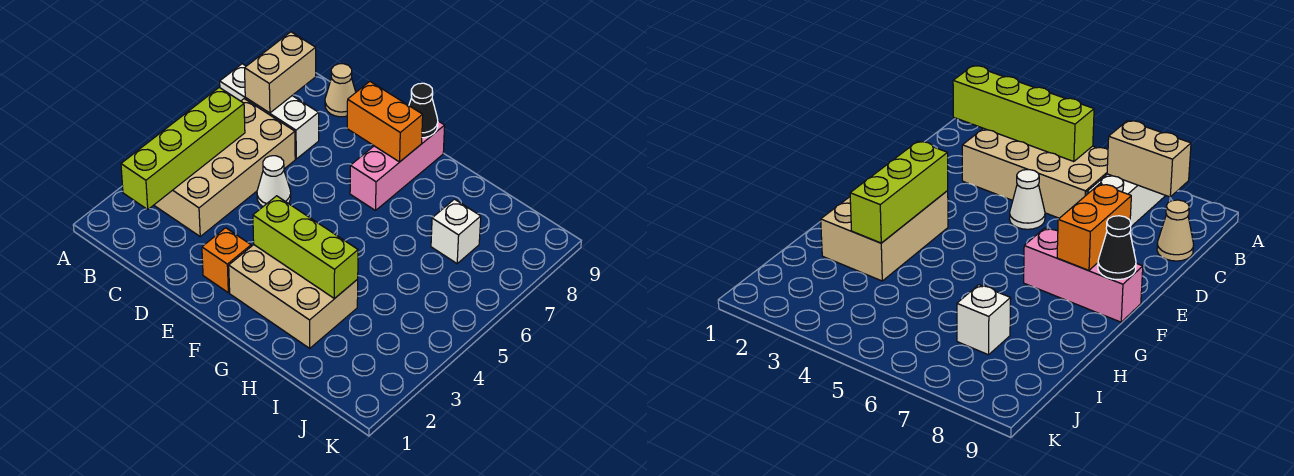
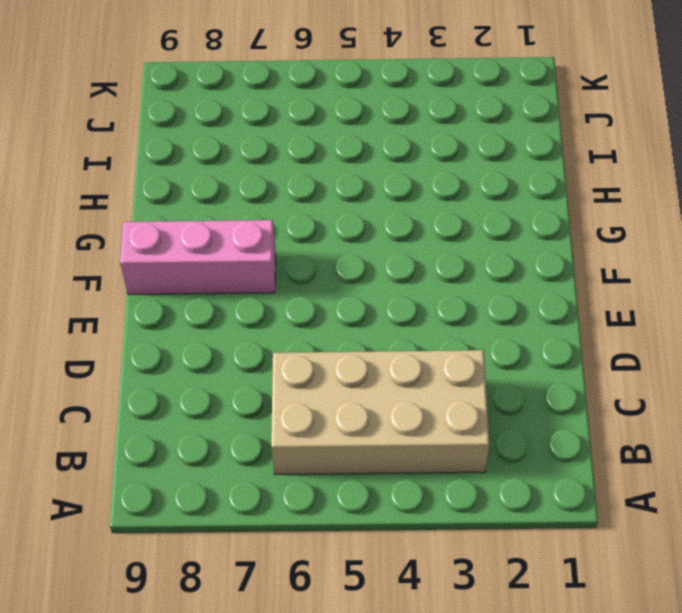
none -> white 1x3 brick [220,64,319,159]
none -> tan 1x1 cone [325,64,356,117]
none -> white 1x1 cone [257,156,291,207]

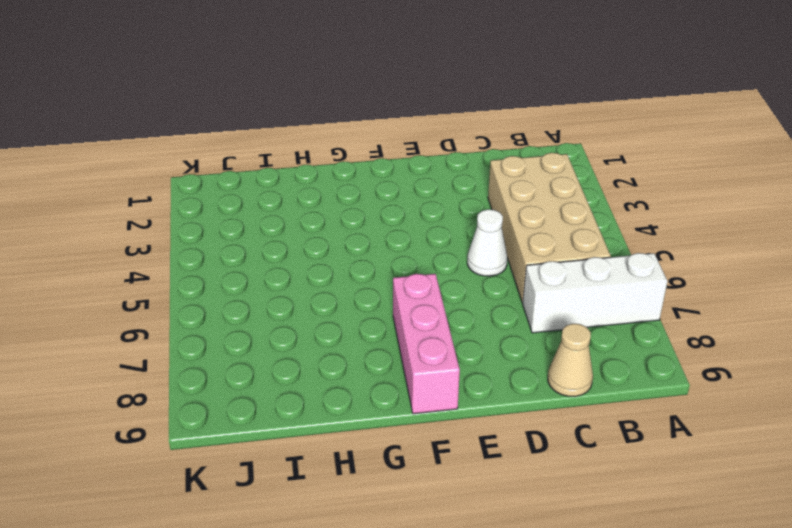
none -> orange 1x1 brick [202,228,251,293]
none -> tan 2x3 brick [229,245,358,348]
none -> white 1x1 brick [431,199,481,264]

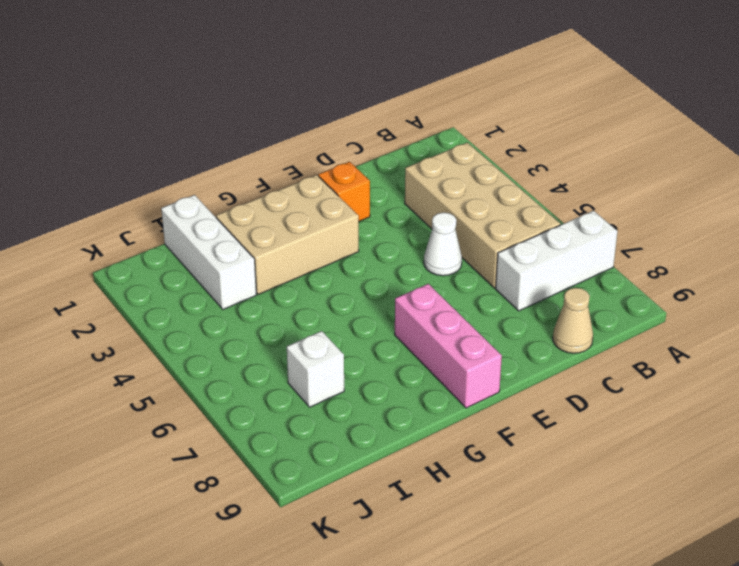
white 1x3 brick [161,195,256,309] -> none
none -> lime 1x4 brick [121,88,245,209]
none -> tan 1x2 brick [245,32,316,113]
none -> orange 1x2 brick [347,82,423,162]

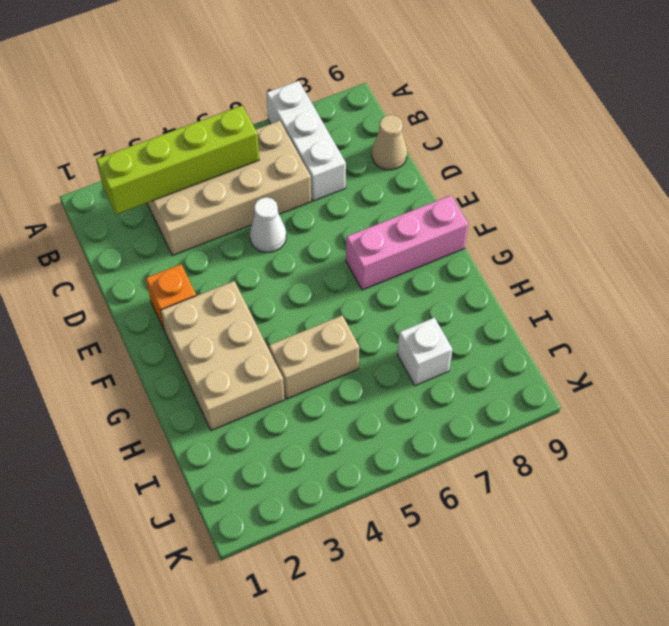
tan 1x2 brick [269,316,359,399] -> tan 1x2 brick moved to [245,32,316,113]
none -> orange 1x2 brick [347,82,423,162]
none -> lime 1x3 brick [253,196,358,299]
none -> black 1x1 cone [409,83,438,138]

